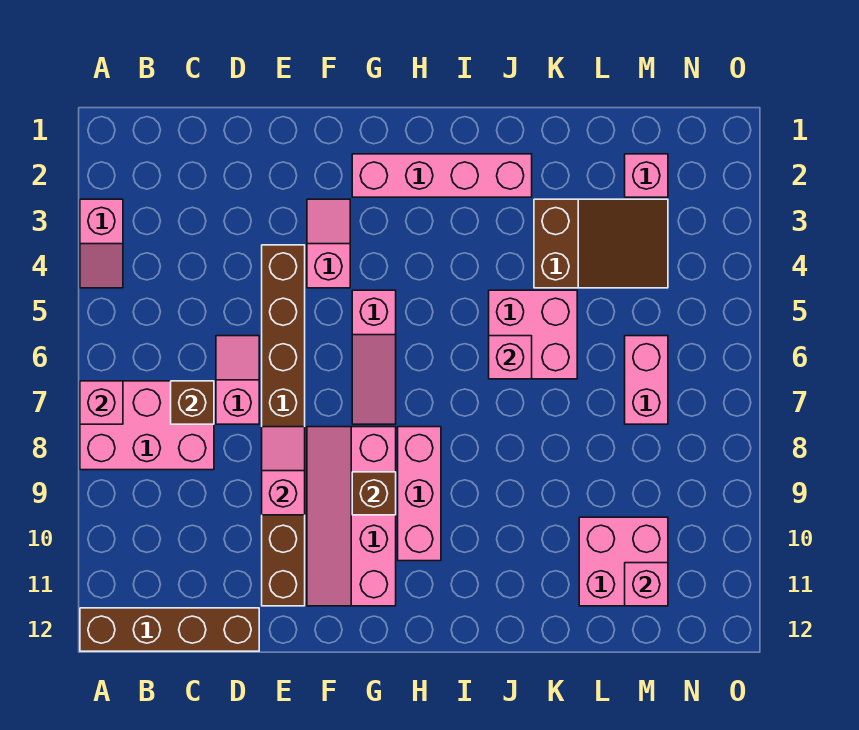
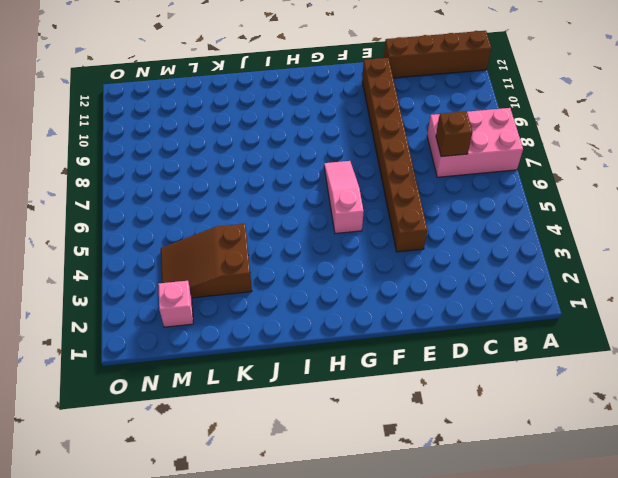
none -> pink 1x2 slope [80,199,123,288]
none -> pink 1x2 slope [216,336,259,424]
none -> pink 1x2 slope [307,199,350,288]

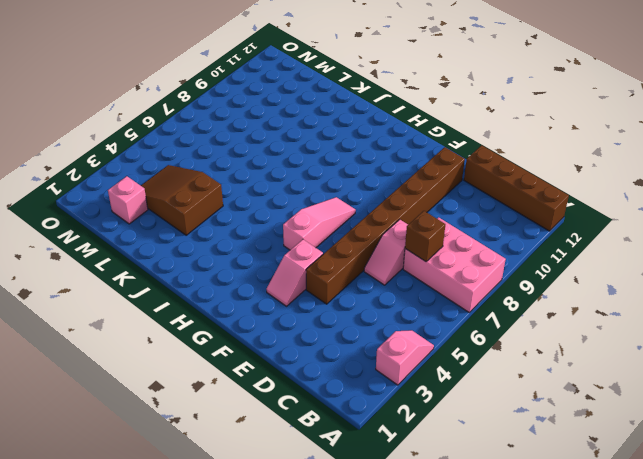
none -> pink 2x4 slope [307,427,396,606]
none -> pink 1x4 brick [352,154,532,197]
none -> pink 1x3 brick [398,427,441,561]

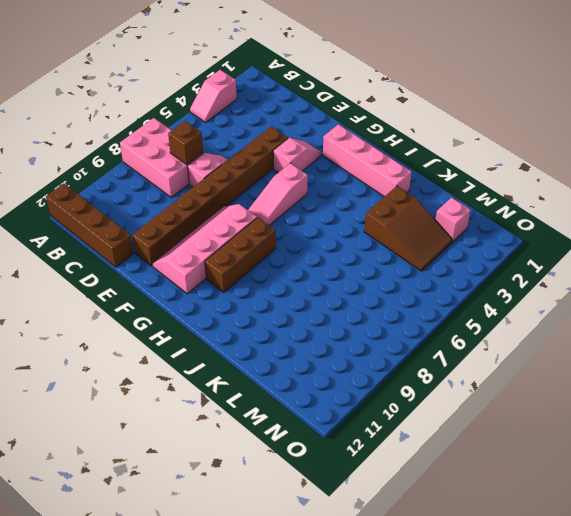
brown 1x3 brick [205,217,276,292] -> pink 1x3 brick [398,427,441,561]
none -> pink 2x2 brick [489,290,577,379]
none -> pink 2x2 brick [579,517,668,606]
none -> pink 1x2 brick [625,336,668,424]

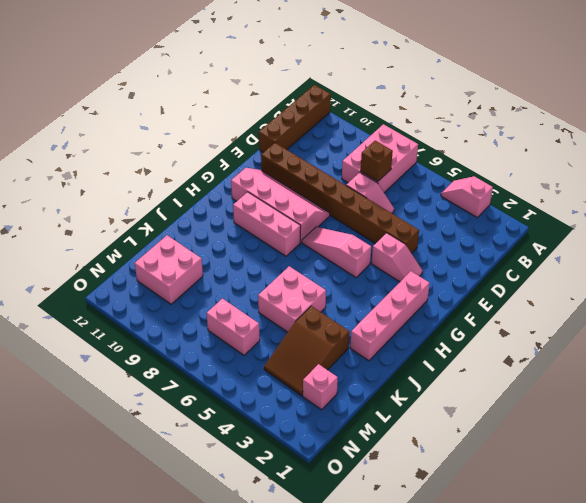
none -> pink 1x1 brick [80,381,123,424]
none -> pink 1x2 slope [262,427,305,515]
none -> brown 1x1 brick [352,472,396,515]

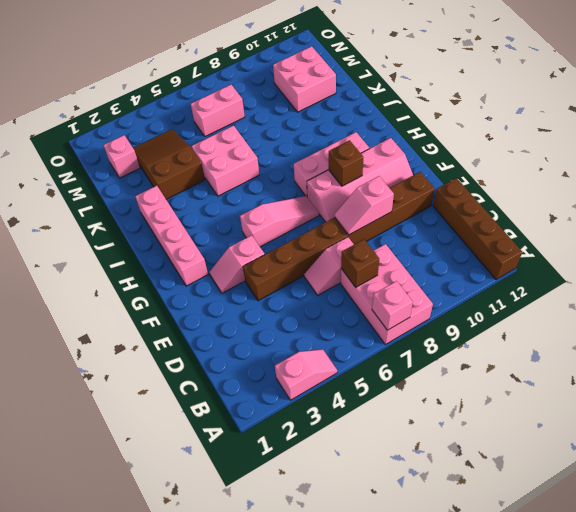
none -> pink 1x1 brick [489,336,532,379]
none -> pink 1x1 brick [625,563,668,606]

